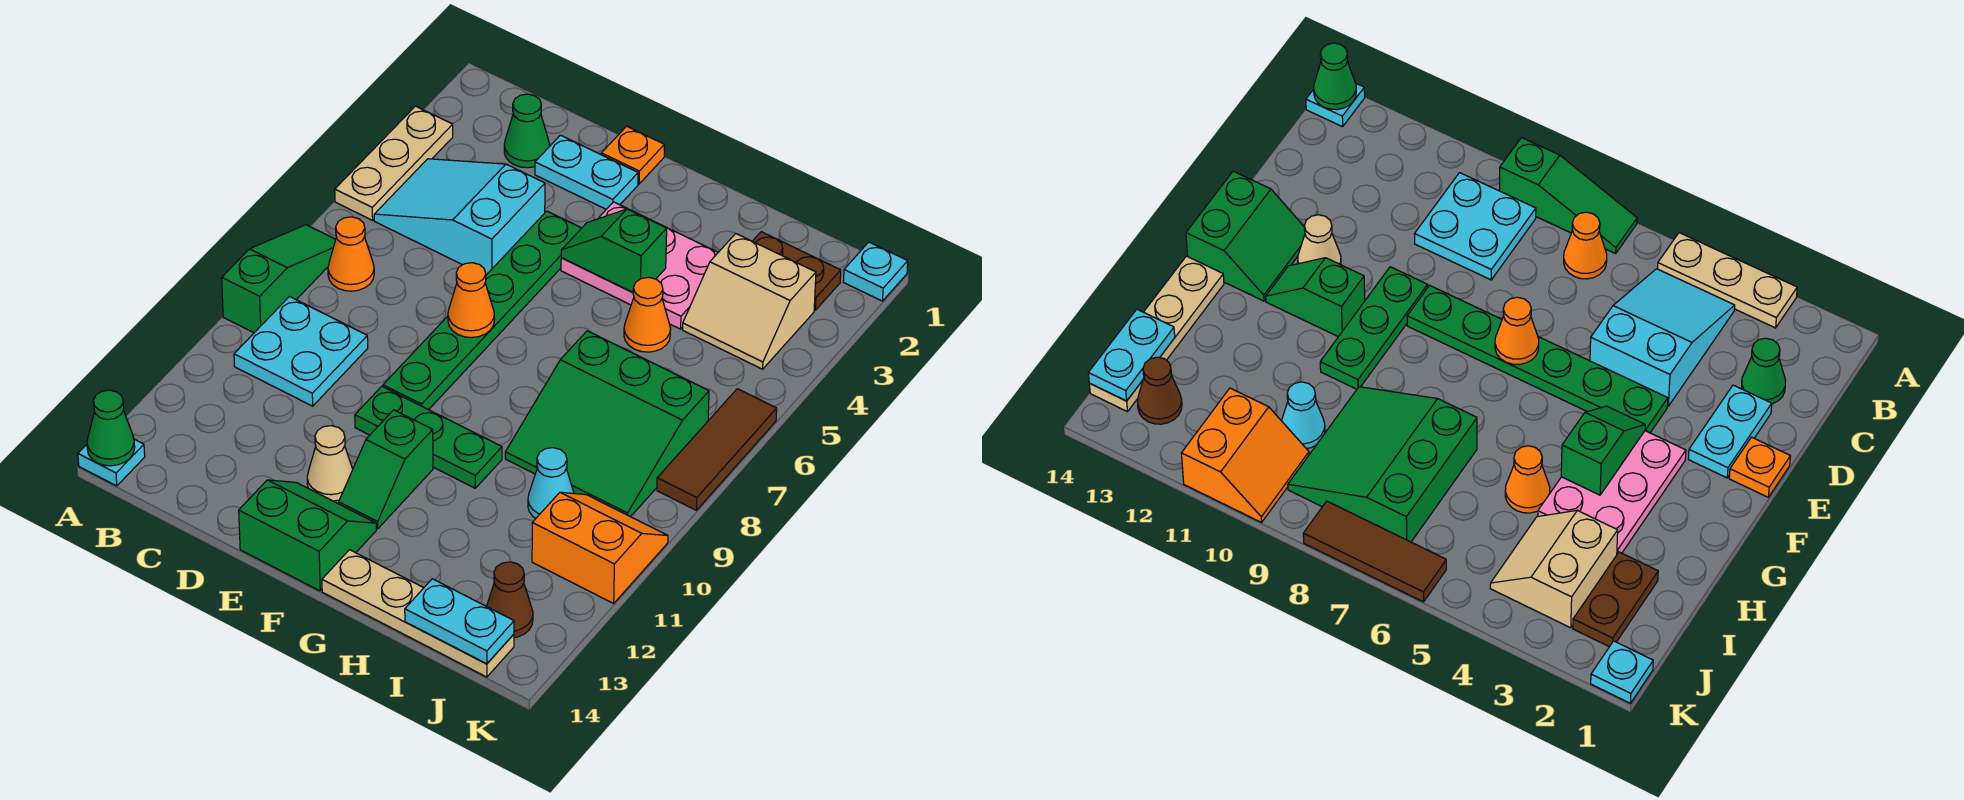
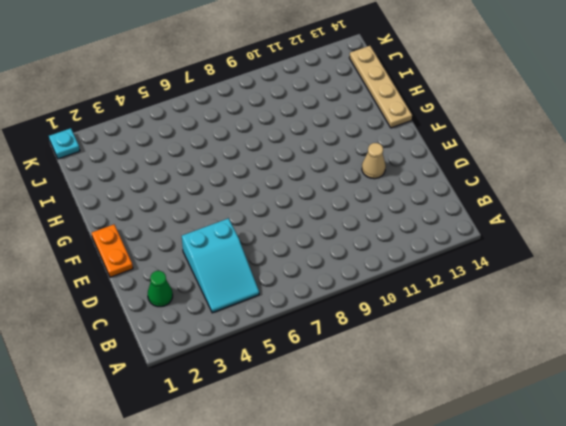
orange 1x2 plate [92,224,133,277] -> orange 1x1 plate [601,126,664,184]
none -> tan 1x3 plate [335,106,453,220]
none -> green 1x3 slope [222,225,336,333]
none -> cyan 1x1 plate [78,439,145,486]

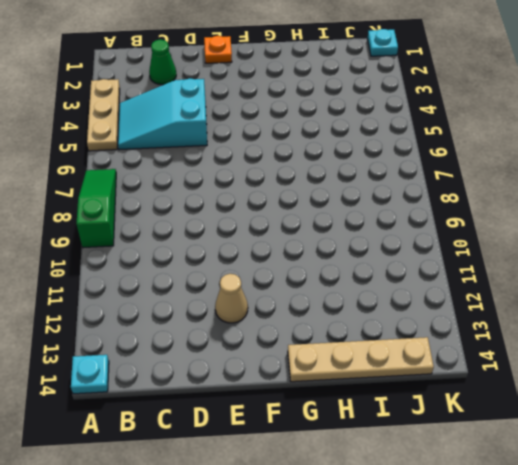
none -> orange 1x1 cone [328,217,374,291]
none -> cyan 2x2 plate [234,297,368,406]
none -> cyan 1x2 plate [535,135,638,209]

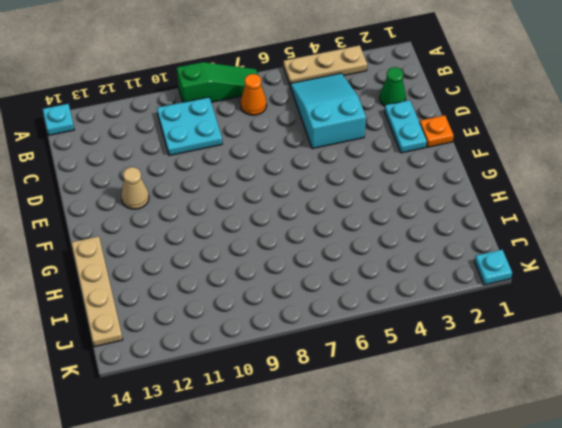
none -> green 1x6 plate [383,211,581,410]
none -> green 1x3 plate [355,386,502,488]
none -> green 2x2 slope [239,480,376,591]

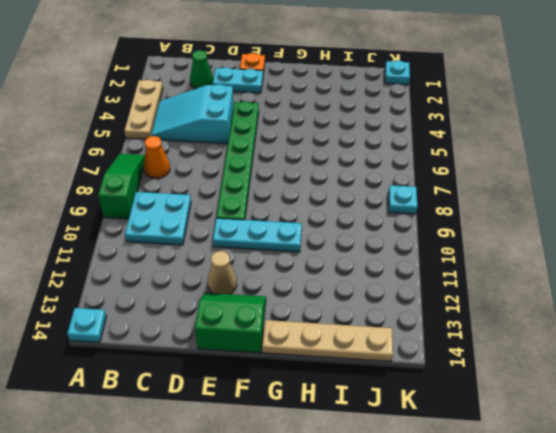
cyan 1x3 plate [213,218,302,252] -> green 1x3 plate [355,386,502,488]
cyan 1x1 plate [388,185,418,214] -> brown 1x3 tile [657,389,777,510]
none -> pink 2x3 plate [561,202,718,329]
none -> green 1x2 slope [339,410,433,529]
none -> orange 1x1 cone [624,278,671,352]

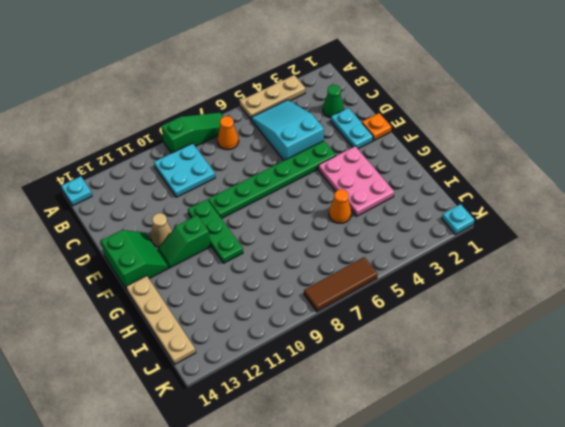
none -> green 3x3 slope [505,331,709,517]
none -> brown 1x2 plate [753,232,841,310]
none -> tan 2x2 slope [683,234,816,369]

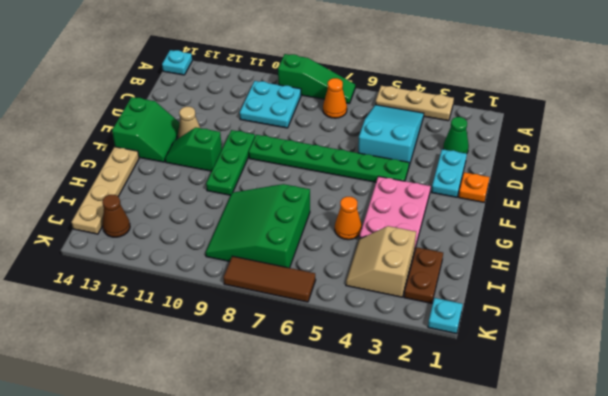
none -> cyan 1x1 cone [528,448,574,518]
none -> orange 2x2 slope [532,492,668,603]
none -> green 1x1 cone [87,390,135,466]

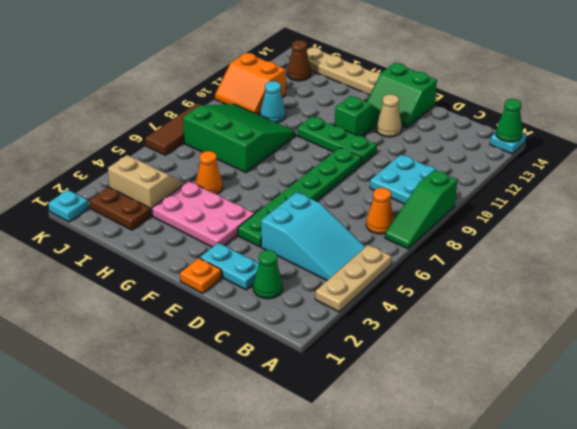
none -> orange 1x1 cone [448,263,494,338]
none -> green 1x2 slope [561,209,667,292]
none -> cyan 1x2 plate [405,579,514,664]

